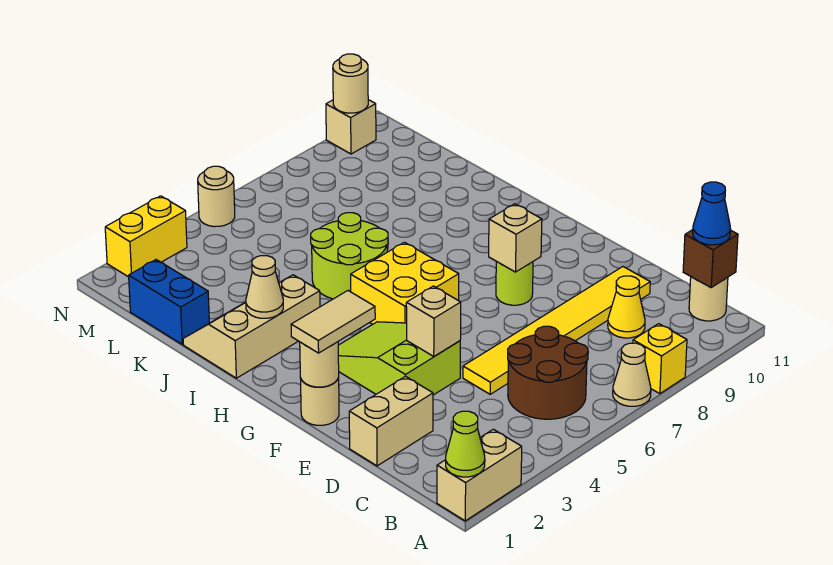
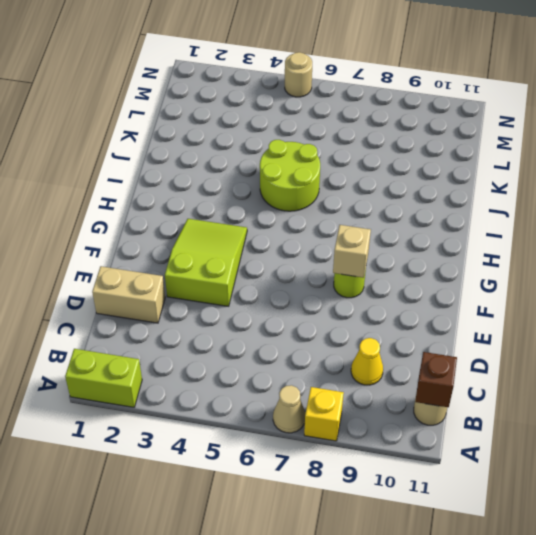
lime 1x2 brick [65,349,142,407] -> tan 1x2 brick [437,429,522,521]
none -> brown 2x2 round brick [508,326,588,419]
none -> yellow 1x6 tile [463,267,650,394]
none -> tan 1x1 round brick [300,378,339,425]

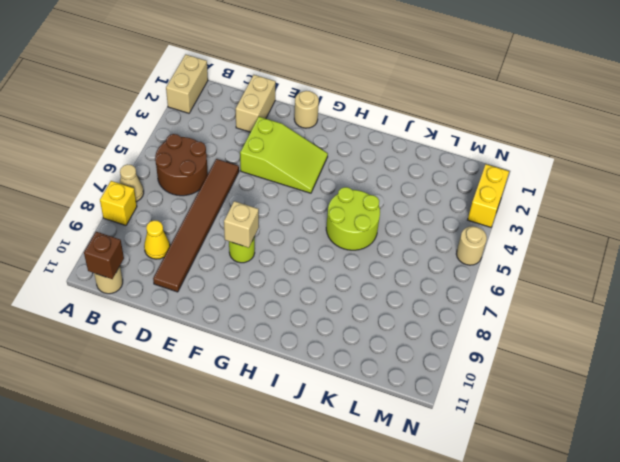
brown 1x6 tile [153,159,239,292] -> yellow 1x6 tile [463,267,650,394]
none -> yellow 2x2 brick [351,242,459,324]
none -> tan 2x3 slope [183,275,320,378]
none -> blue 1x2 brick [129,260,209,344]

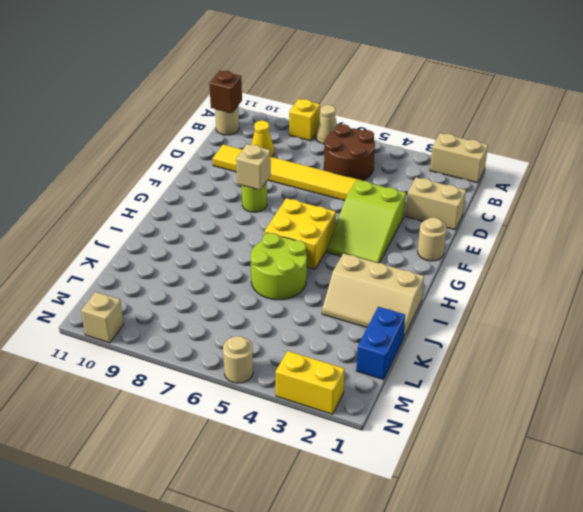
none -> lime 1x1 cone [446,411,485,477]
none -> tan 1x1 brick [406,286,461,356]
none -> tan 1x1 round brick [300,342,339,387]

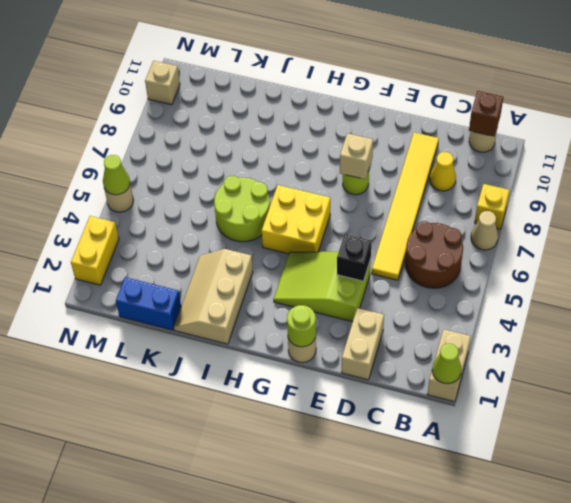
black 1x1 brick [337,234,372,281] -> tan 1x1 brick [406,286,461,356]
lime 1x1 round brick [287,305,316,347] -> tan 1x1 round brick [300,342,339,387]
lime 1x1 cone [103,155,130,195] -> none
none -> tan 1x1 cone [246,256,283,318]
none -> tan 1x1 round brick [333,54,368,113]
none -> blue 1x1 cone [693,182,731,245]

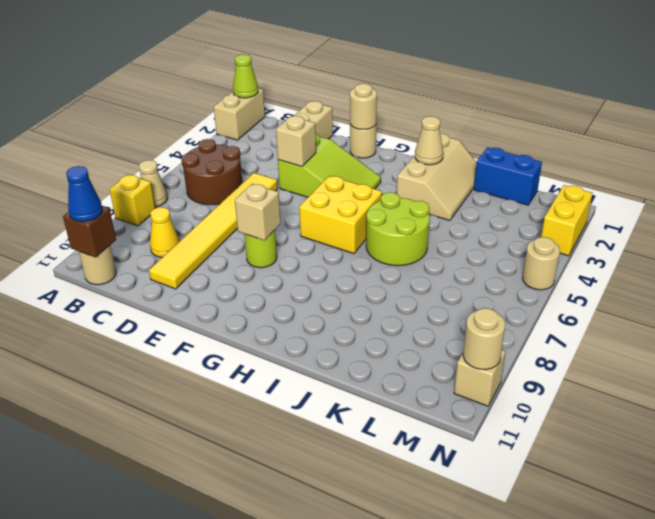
none -> tan 1x2 tile [291,291,375,353]

